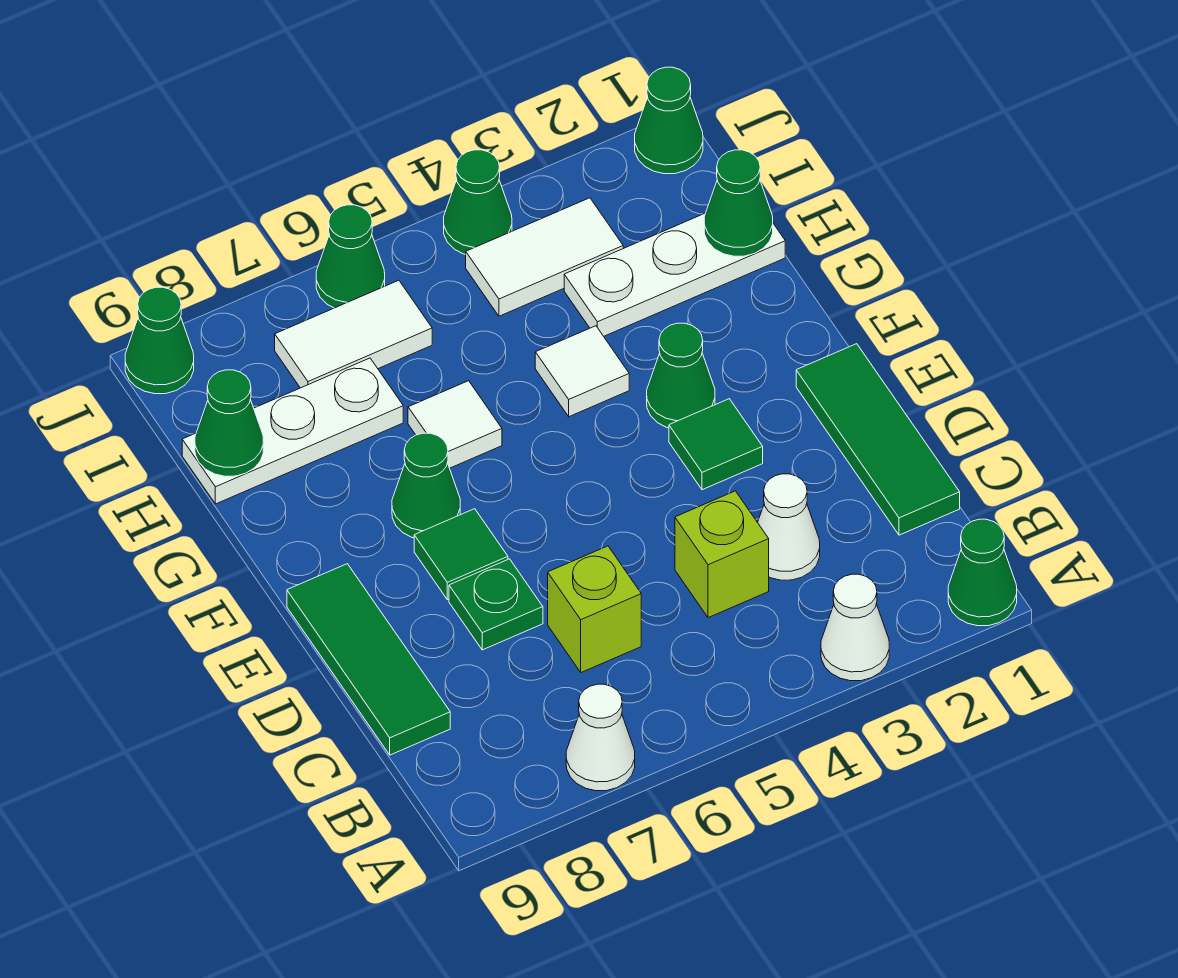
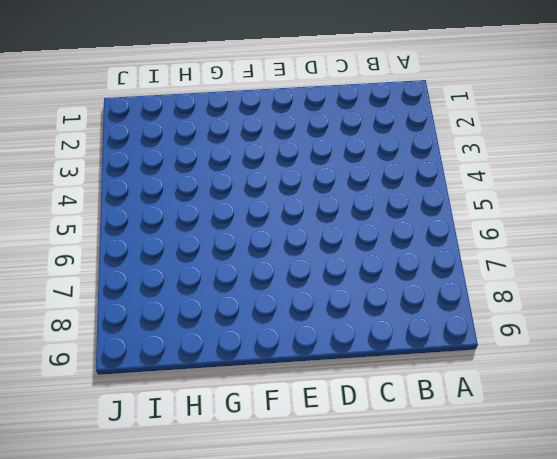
none -> green 1x1 cone [948,519,1017,626]
none -> white 1x1 cone [821,574,889,681]
none -> white 1x1 cone [566,684,635,791]

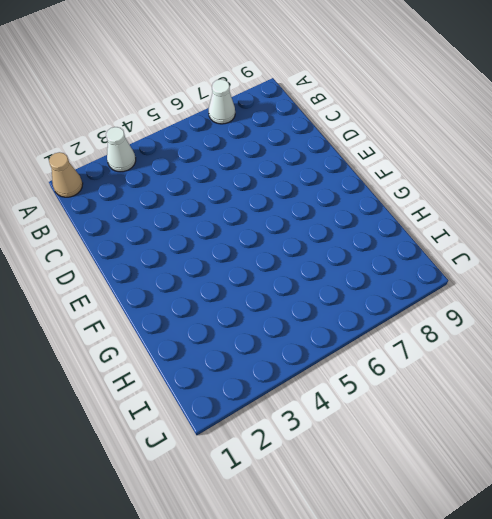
tan 1x1 cone [49,152,83,197] -> green 1x1 cone [948,519,1017,626]
none -> green 1x3 tile [796,344,960,535]
none -> white 1x1 cone [758,474,820,580]
none -> lime 1x1 brick [675,491,769,618]

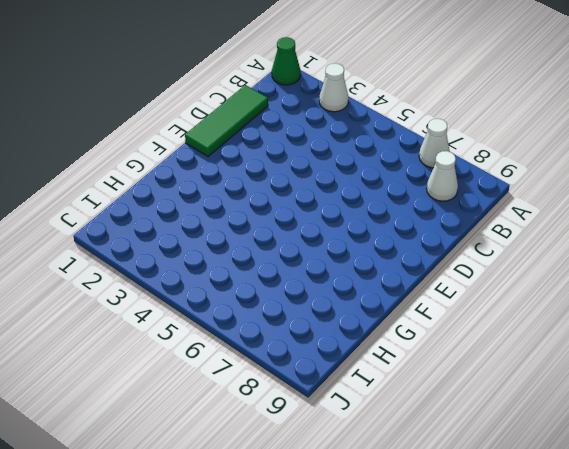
white 1x1 cone [427,151,458,201] -> white 1x1 cone moved to [758,474,820,580]
none -> lime 1x1 brick [675,491,769,618]
none -> lime 1x1 brick [548,546,641,672]
none -> green 1x3 tile [287,564,450,755]

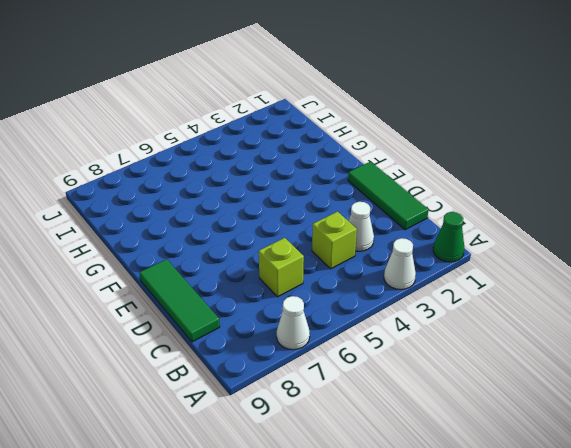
none -> green 1x1 plate [449,559,543,650]
none -> green 1x1 tile [669,399,763,490]
none -> green 1x1 tile [414,509,508,600]

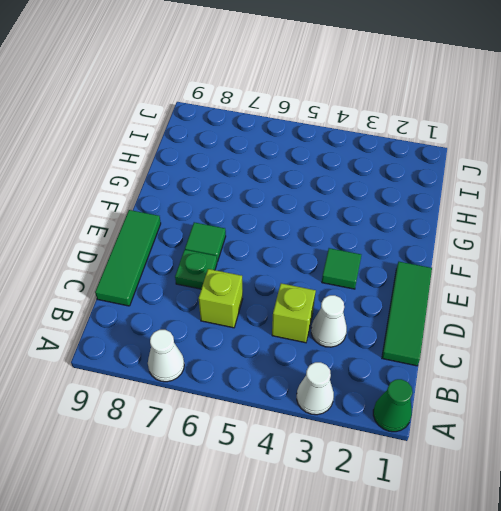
none -> green 1x1 cone [647,323,715,428]
none -> green 1x1 cone [392,433,460,538]
none -> white 1x1 tile [535,326,629,417]

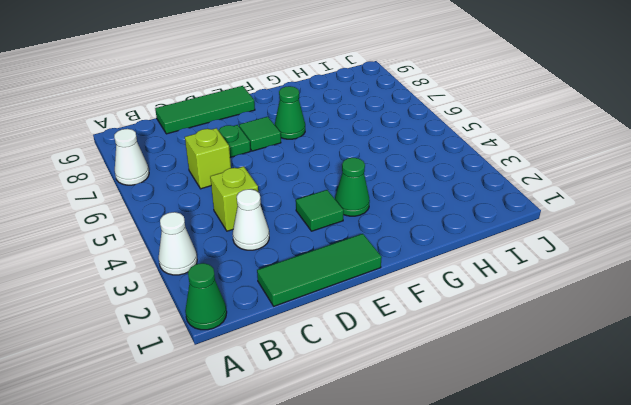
none -> white 1x1 tile [535,326,629,417]
none -> white 1x1 tile [408,381,502,468]
none -> white 1x3 plate [564,214,785,336]

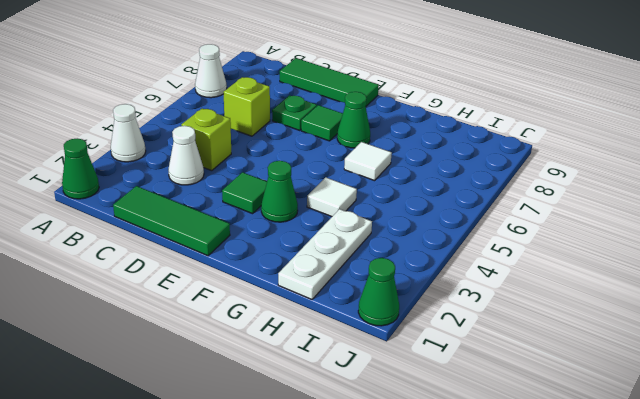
none -> white 1x3 plate [182,358,403,504]
none -> white 1x2 tile [466,198,623,316]
none -> white 1x2 tile [275,280,432,388]

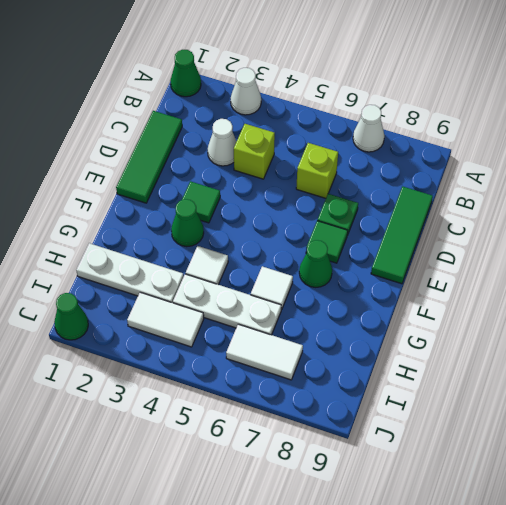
white 1x3 plate [173,274,282,335] -> white 1x3 plate moved to [182,358,403,504]
none -> green 1x1 cone [444,150,512,254]
none -> green 1x1 cone [316,205,385,308]
none -> green 1x1 cone [125,287,194,394]

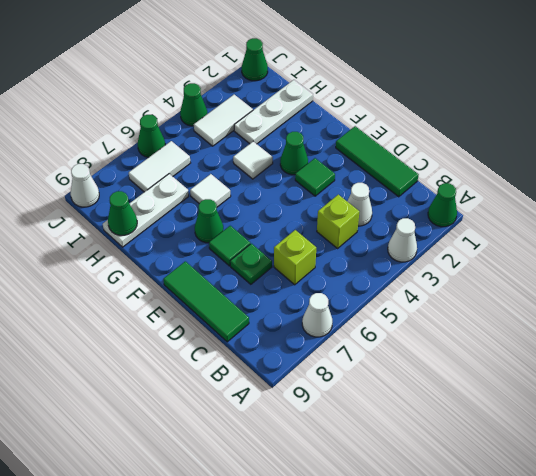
white 1x1 cone [71,164,99,207] -> green 1x1 cone [125,287,194,394]
none -> green 1x1 cone [704,150,773,256]

